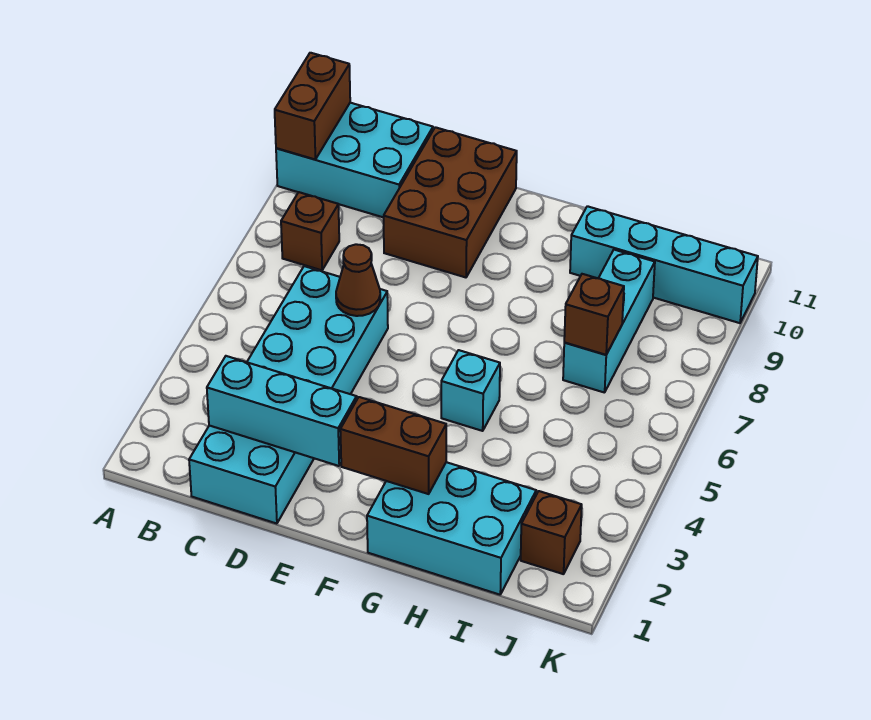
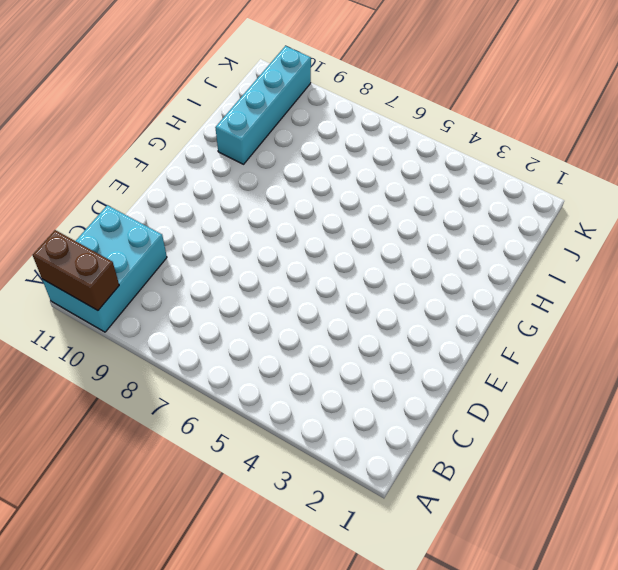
none -> brown 1x1 brick [281,192,339,270]
none -> cyan 2x6 brick [189,266,388,524]
none -> brown 2x3 brick [384,127,517,277]

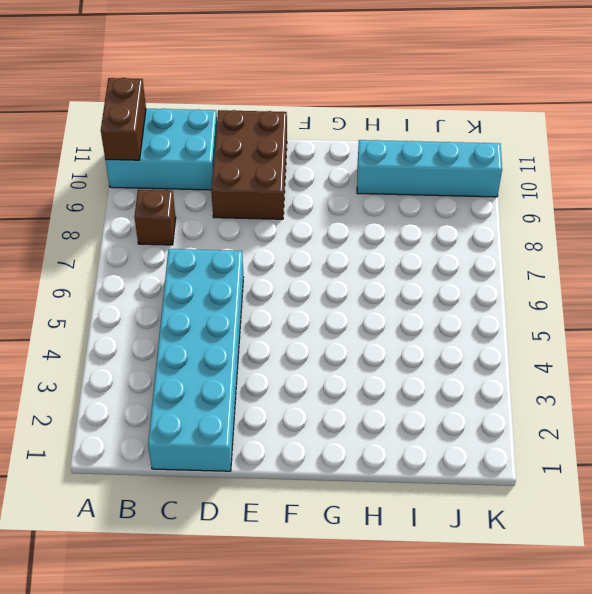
none -> cyan 2x3 brick [367,462,536,595]
none -> cyan 1x1 brick [441,350,500,431]
none -> cyan 1x3 brick [563,250,655,393]

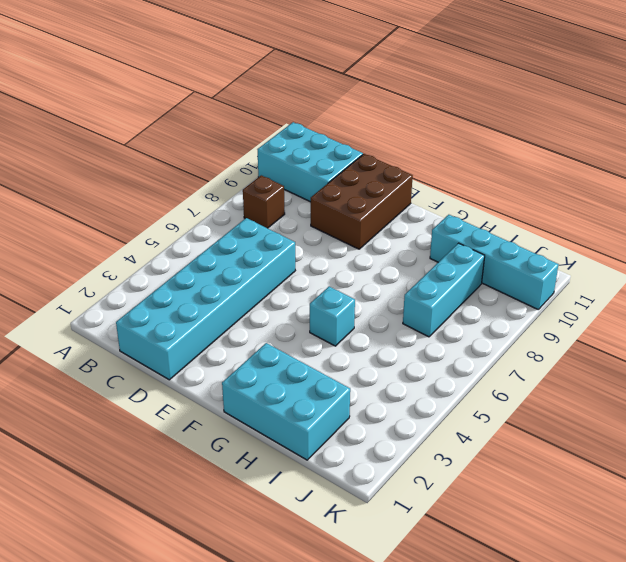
none -> brown 1x1 brick [521,491,582,574]
none -> brown 1x2 brick [275,53,350,159]
none -> cyan 1x3 brick [207,356,357,466]

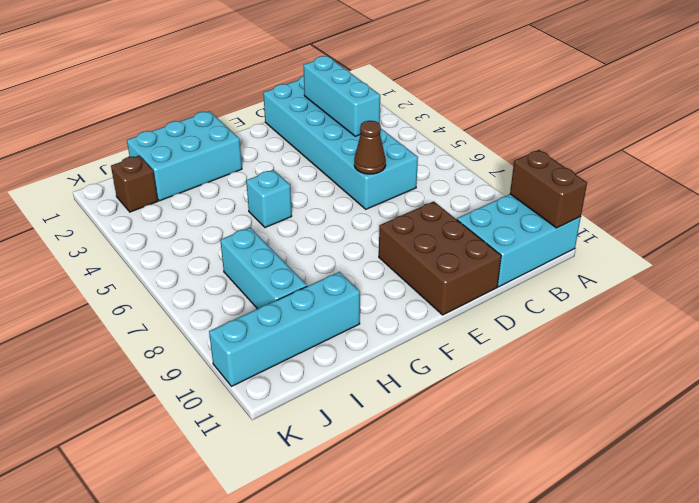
cyan 1x3 brick [304,56,380,136] -> cyan 1x3 brick turned to [207,356,357,466]
none -> brown 1x1 brick [281,192,339,270]
none -> brown 1x2 brick [340,397,446,494]
none -> brown 1x1 brick [564,274,624,355]

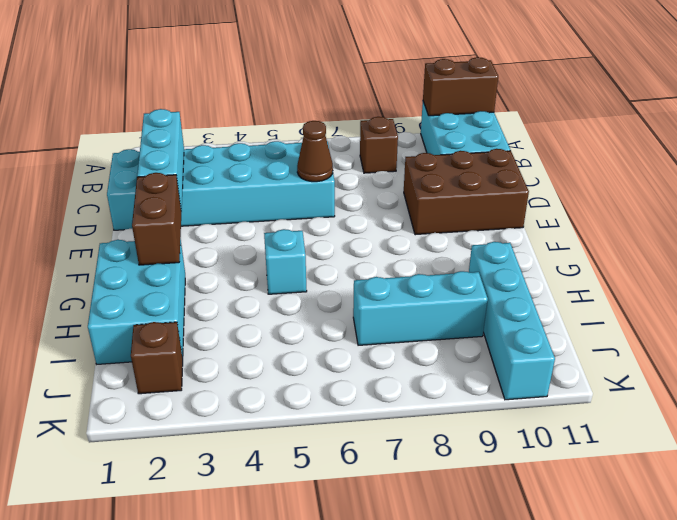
none -> brown 1x1 brick [564,274,624,355]

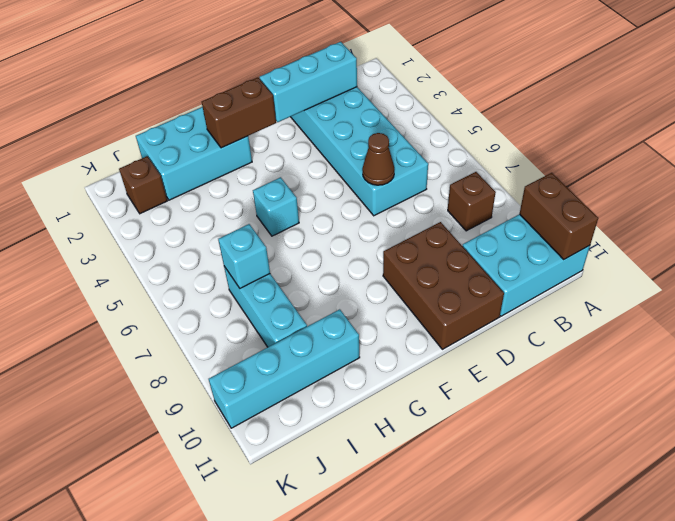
cyan 1x1 brick [218,224,270,288] -> brown 1x1 brick [564,274,624,355]

